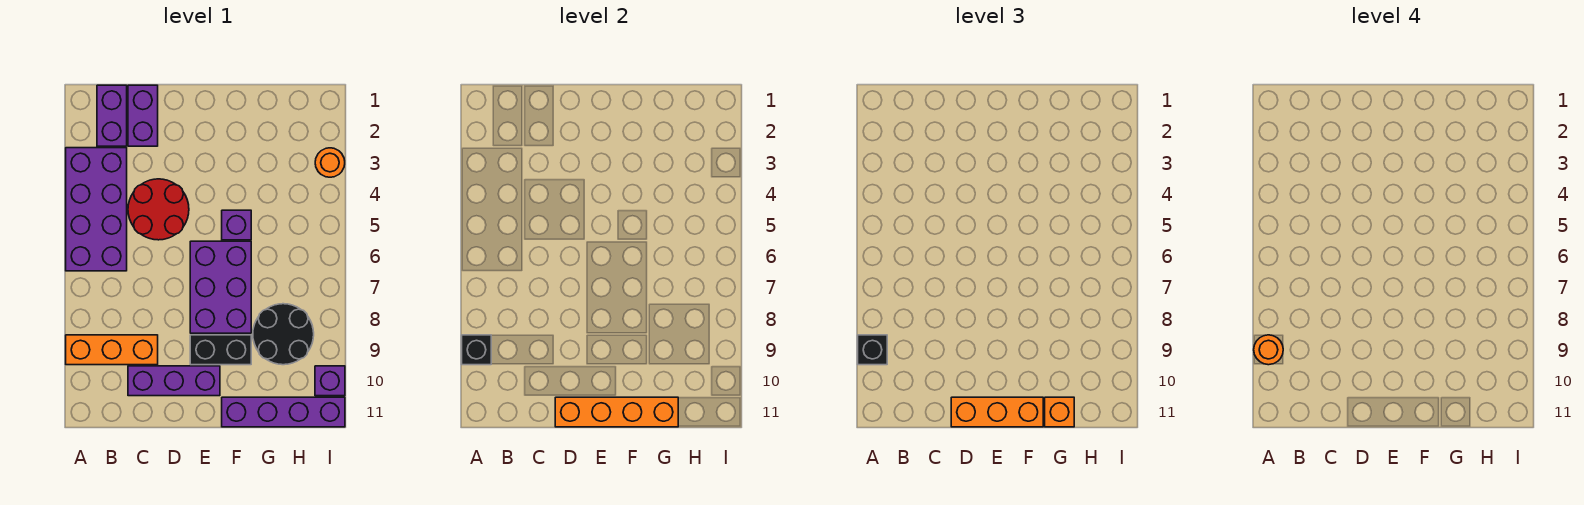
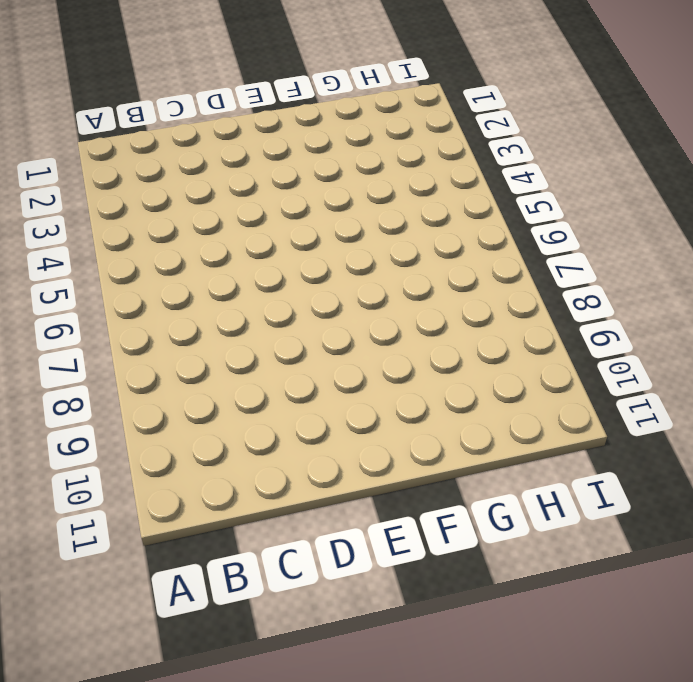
none -> purple 2x4 brick [66,148,127,271]
none -> orange 1x3 brick [66,335,158,365]
none -> purple 1x2 brick [97,85,127,146]

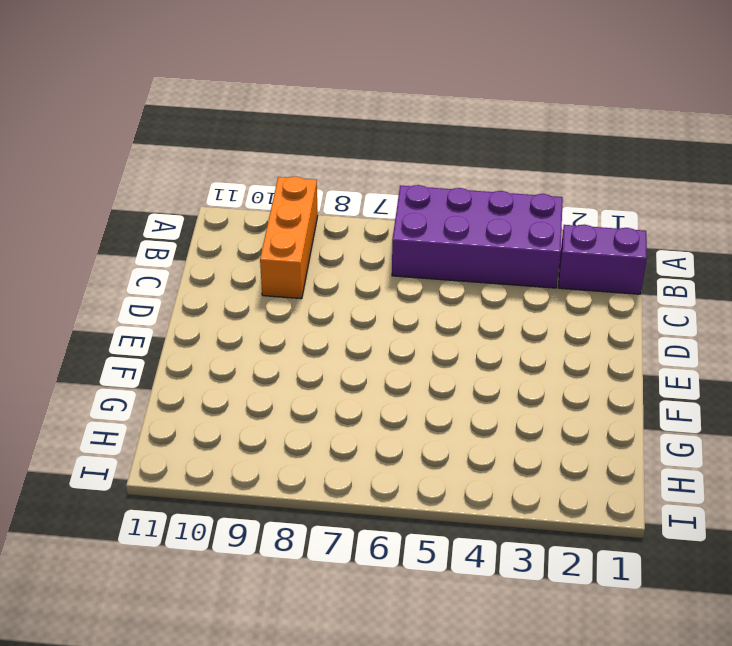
none -> purple 1x2 brick [128,85,158,146]
none -> red 2x2 round brick [128,179,189,240]
none -> purple 1x3 brick [128,366,220,396]

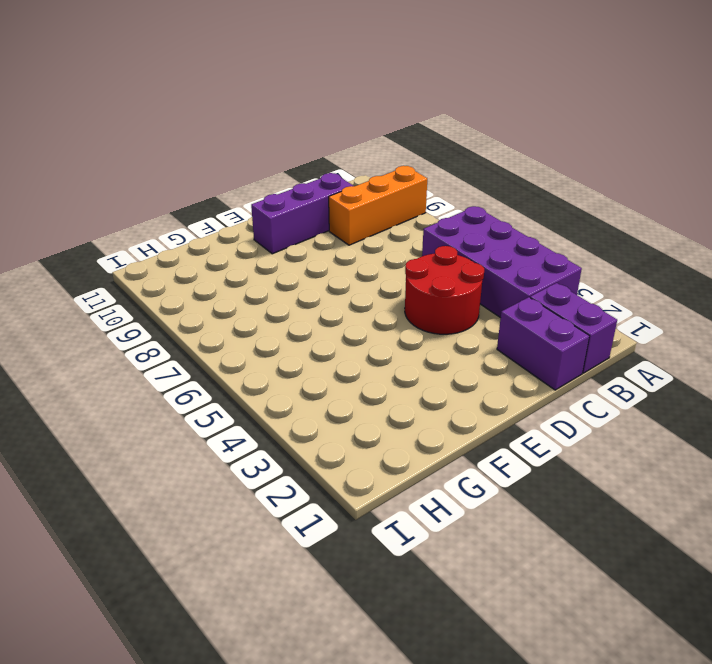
none -> purple 2x3 brick [190,241,251,333]
none -> black 1x2 brick [190,335,251,365]
none -> purple 1x1 brick [222,210,251,240]

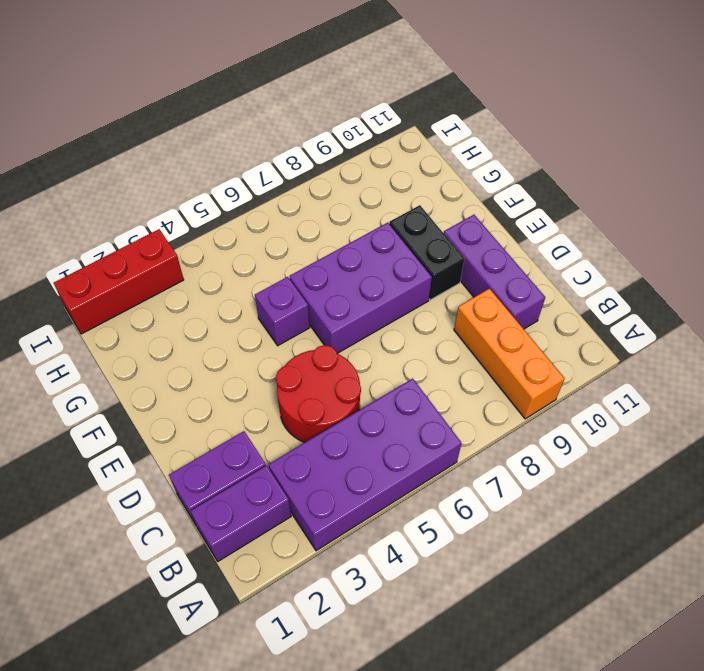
red 1x3 brick [54,229,184,334] -> orange 1x1 round brick [315,148,345,177]
none -> purple 1x4 brick [222,397,345,427]
none -> black 2x2 round brick [253,304,314,365]
none -> purple 1x1 brick [315,366,345,396]

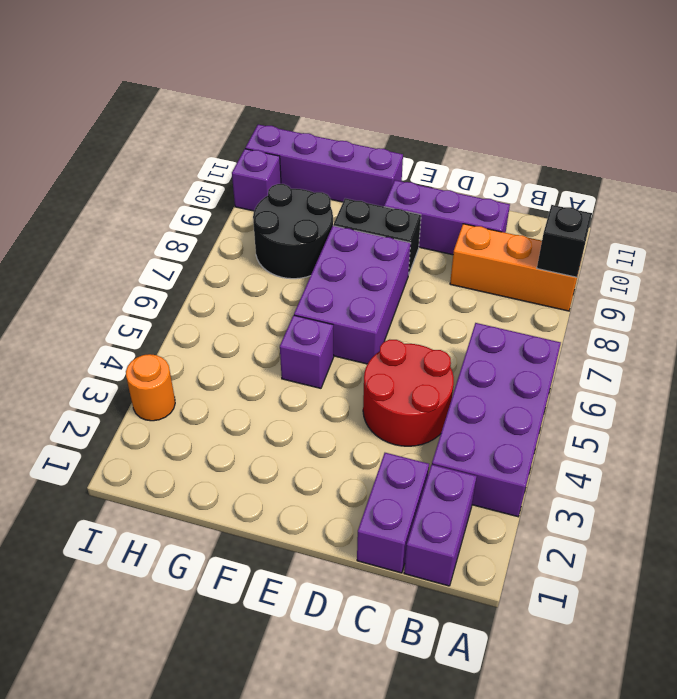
none -> orange 1x4 brick [555,397,678,427]
none -> black 1x1 brick [858,335,887,365]
none -> orange 1x3 brick [951,397,1043,427]

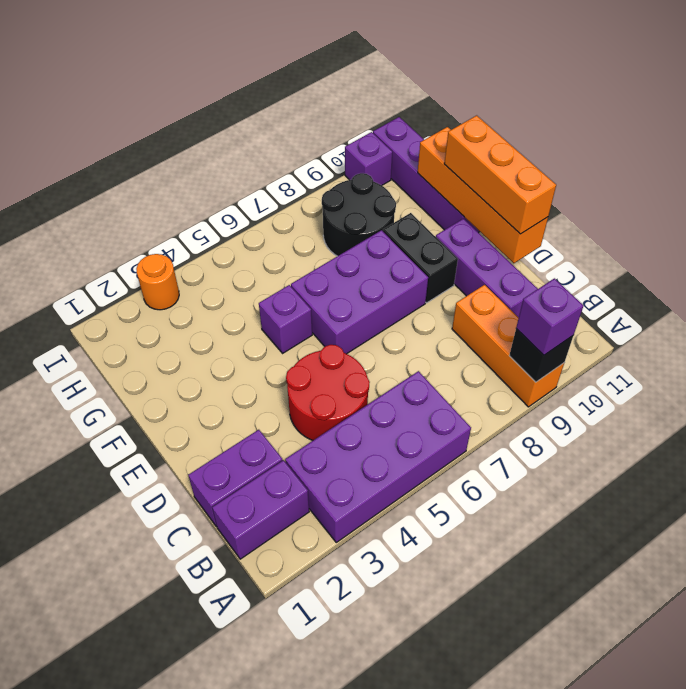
purple 1x1 brick [516,278,583,355] -> black 1x1 brick [858,335,887,365]
none -> orange 1x1 brick [1045,397,1074,427]
none -> orange 1x1 round brick [1254,335,1283,365]

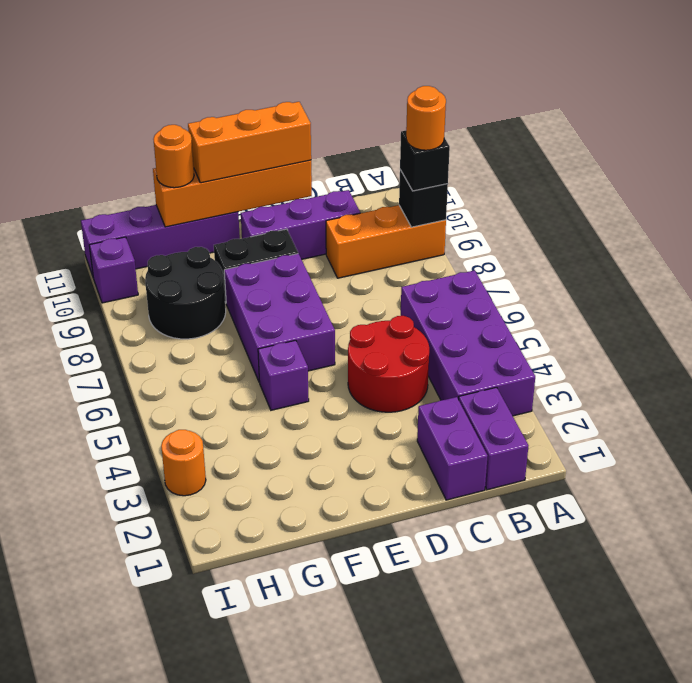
orange 1x1 round brick [153,125,194,188] -> orange 1x1 brick [1045,397,1074,427]

